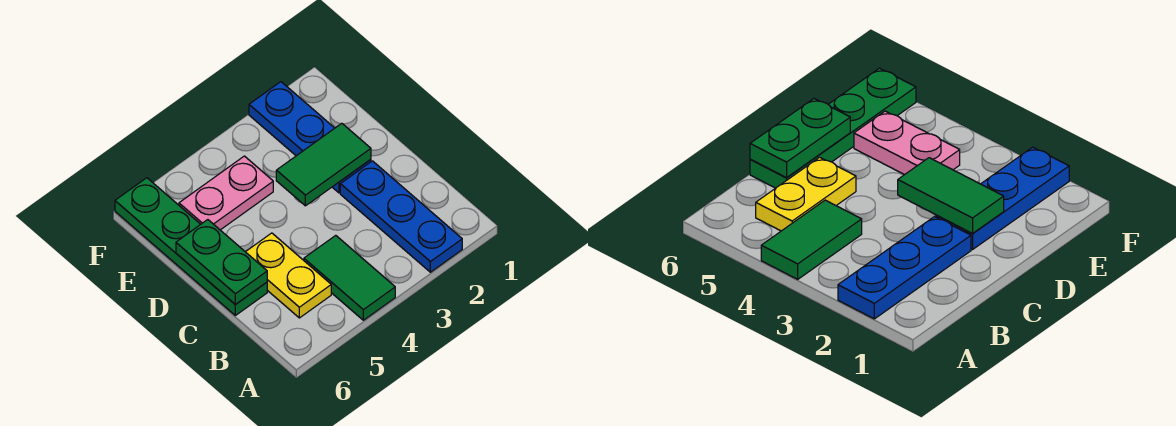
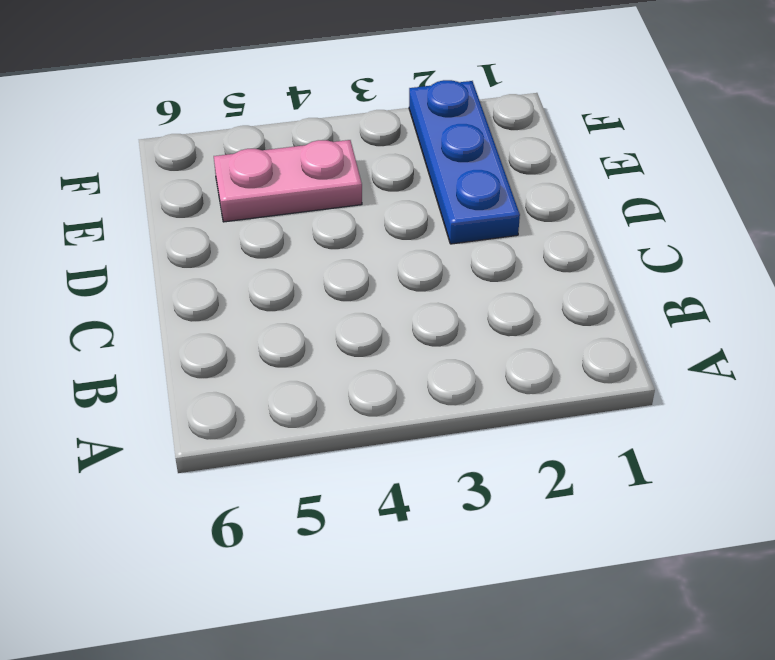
none -> blue 1x3 plate [340,161,462,272]
none -> green 1x2 tile [304,235,395,320]

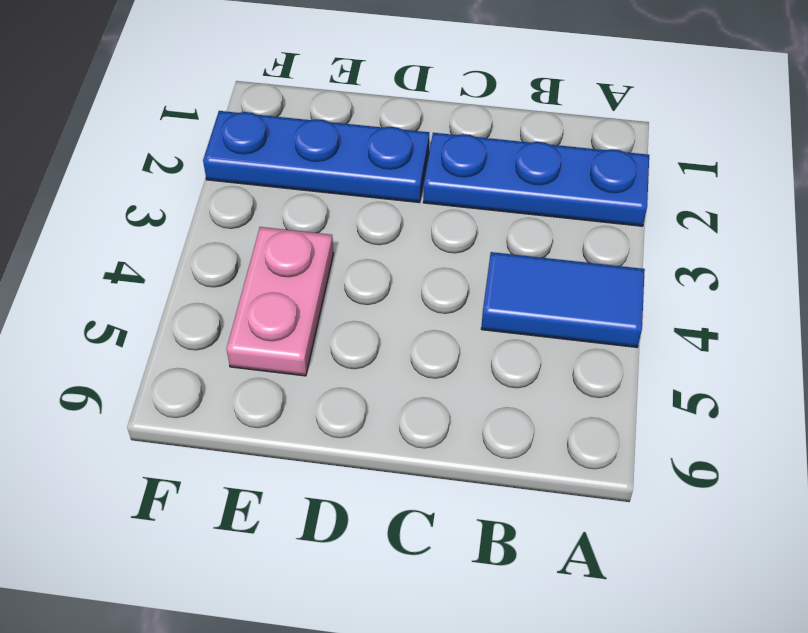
blue 1x2 tile [481,252,645,347] -> green 1x2 tile [304,235,395,320]
none -> yellow 1x2 plate [246,233,331,318]
none -> green 1x4 plate [115,178,267,315]

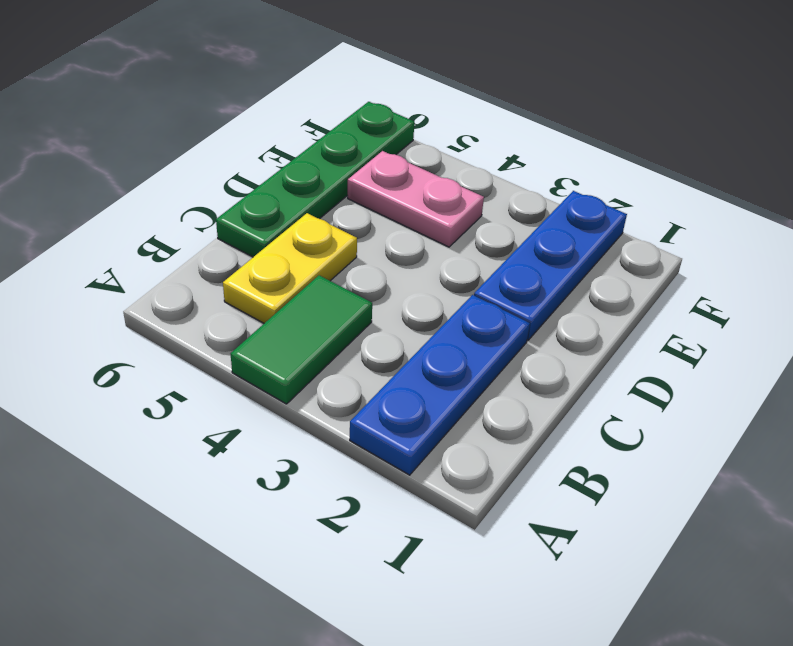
none -> green 1x2 plate [176,220,267,305]
none -> green 1x2 tile [276,123,371,206]

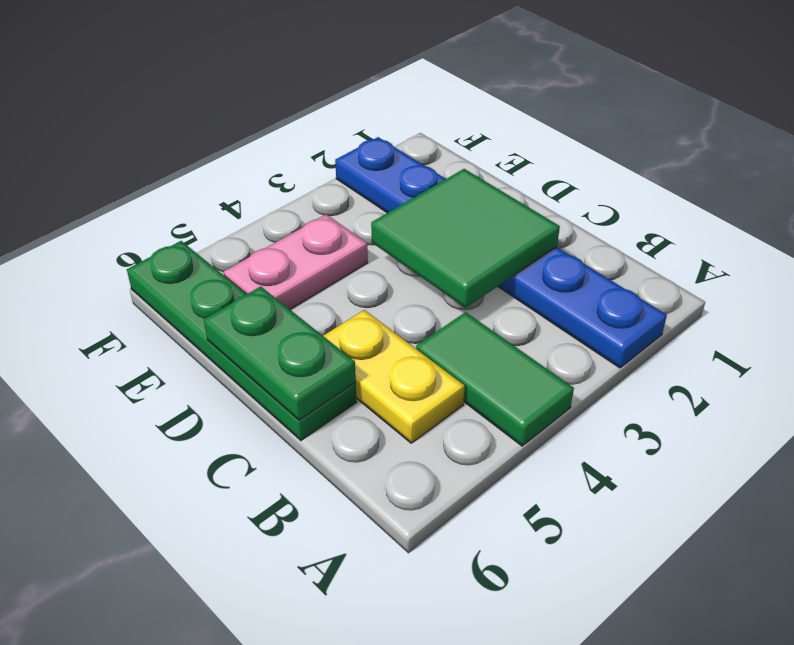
green 2x2 tile [371,169,560,308] -> green 1x2 tile [276,123,371,206]

